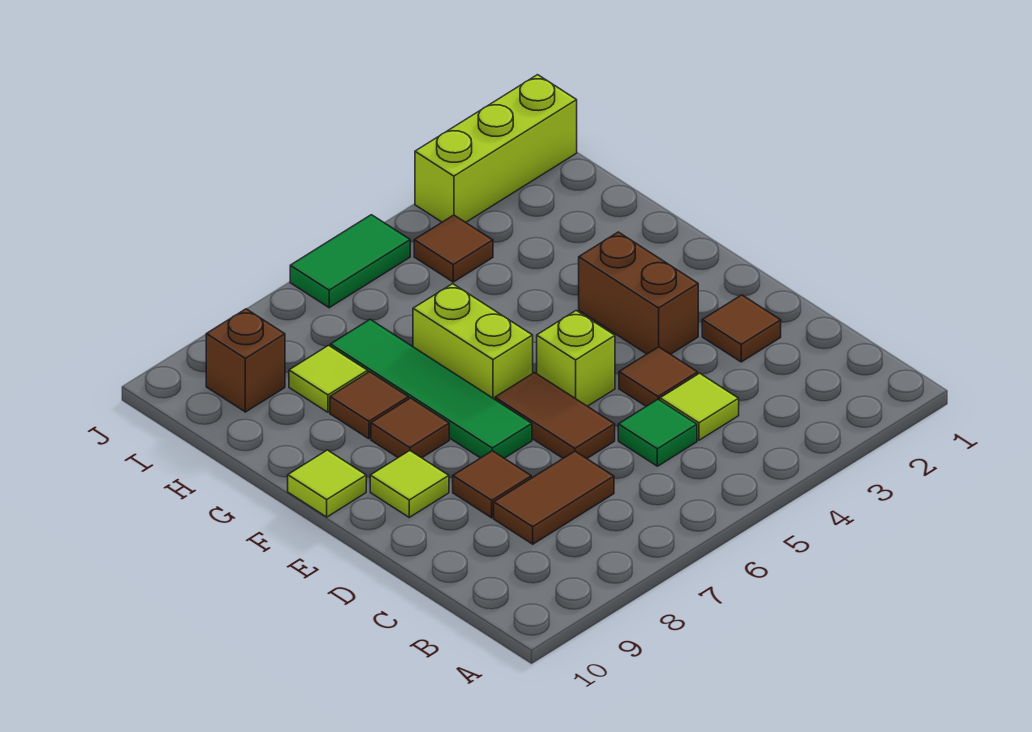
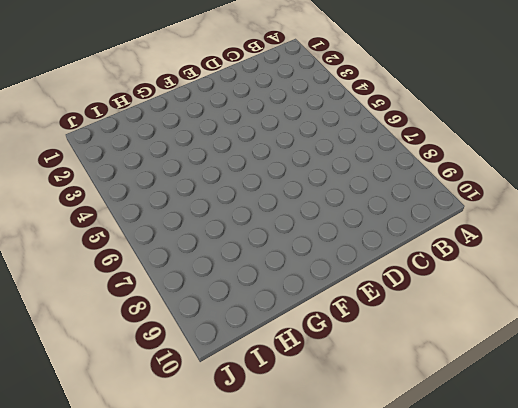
none -> lime 1x1 tile [660,373,739,440]
none -> green 1x1 tile [618,399,697,466]
none -> brown 1x2 tile [494,451,614,544]

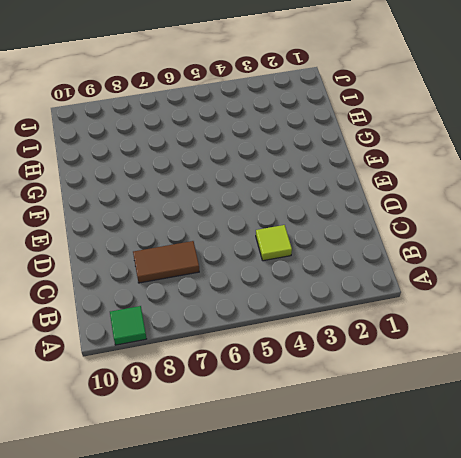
green 1x1 tile [110,306,147,345] -> green 1x1 tile moved to [618,399,697,466]
none -> brown 1x1 tile [702,295,781,362]
none -> brown 1x1 tile [619,347,698,406]
none -> brown 1x2 tile [495,373,615,459]

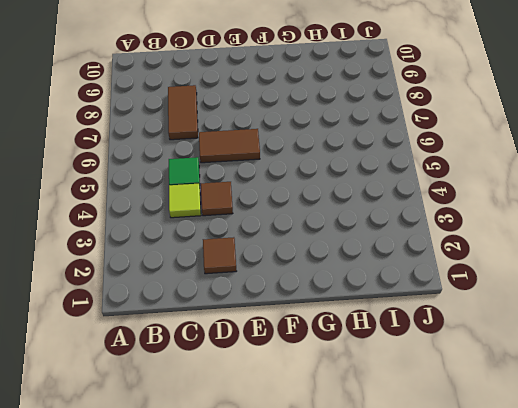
none -> brown 1x1 tile [453,451,531,518]
none -> brown 1x2 brick [579,232,698,354]
none -> lime 1x1 brick [536,311,615,406]

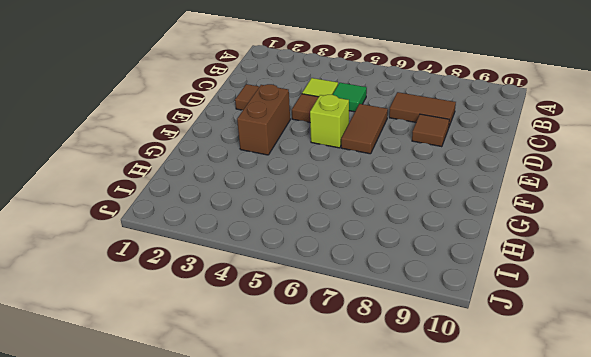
none -> green 1x4 tile [331,319,532,458]
none -> lime 1x1 tile [370,451,449,517]
none -> lime 1x2 brick [413,284,533,399]

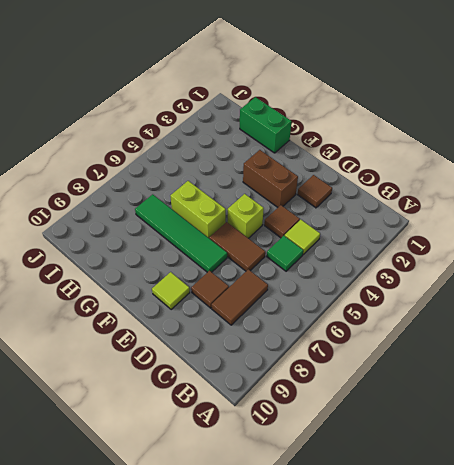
green 1x2 brick [240,97,292,153] -> none
none -> brown 1x1 tile [371,398,449,458]
none -> lime 1x1 tile [288,450,366,517]
none -> brown 1x1 tile [330,372,409,439]

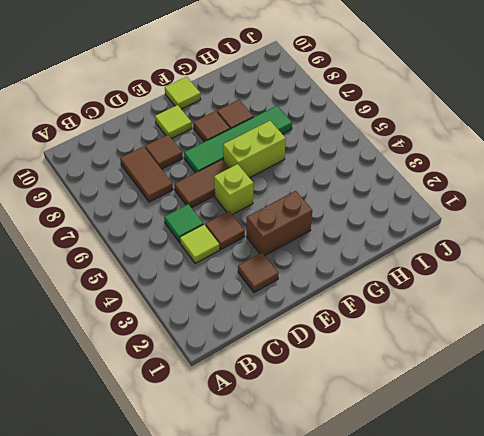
none -> lime 1x1 tile [289,345,368,412]
none -> brown 1x1 tile [414,215,493,282]
none -> brown 1x1 brick [206,309,285,412]

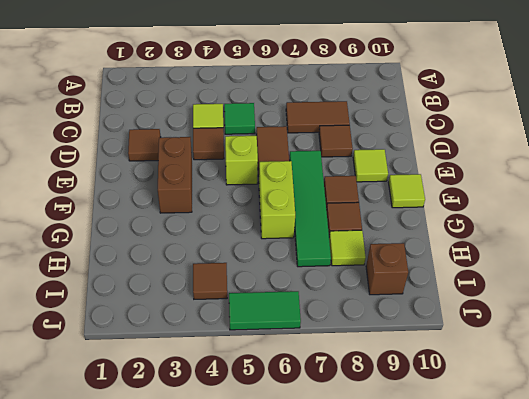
none -> lime 1x3 brick [415,75,577,222]

